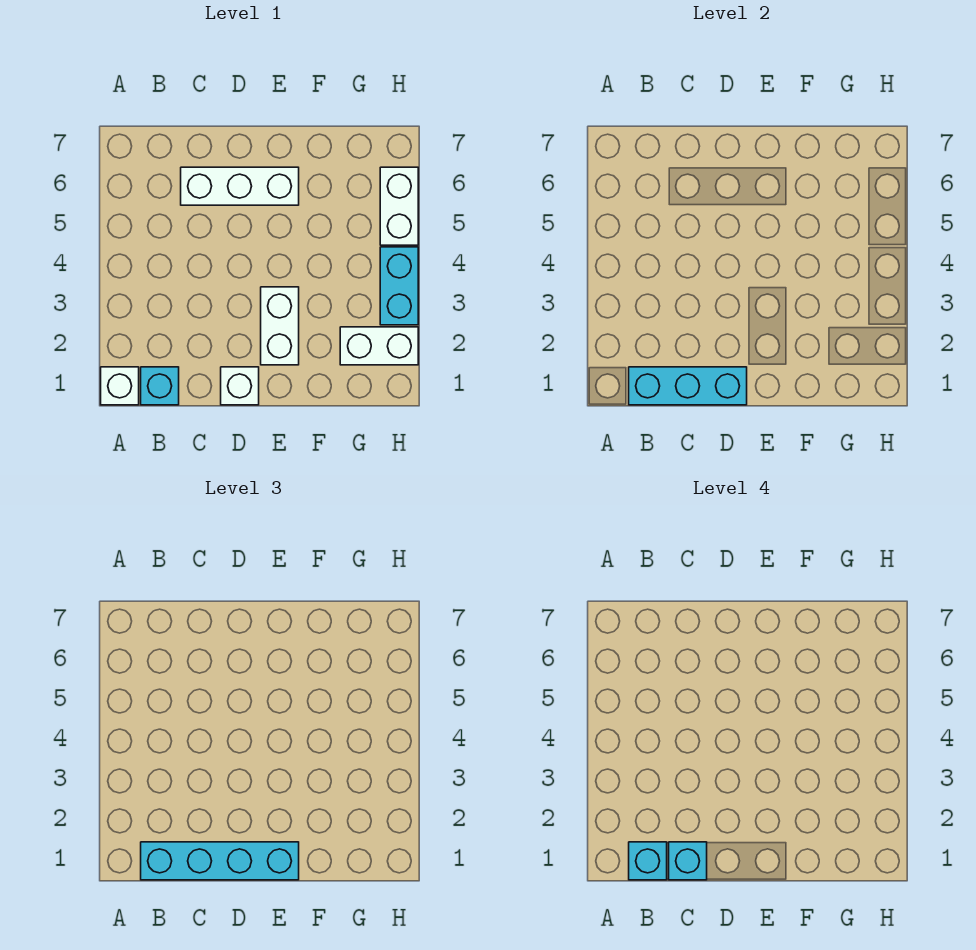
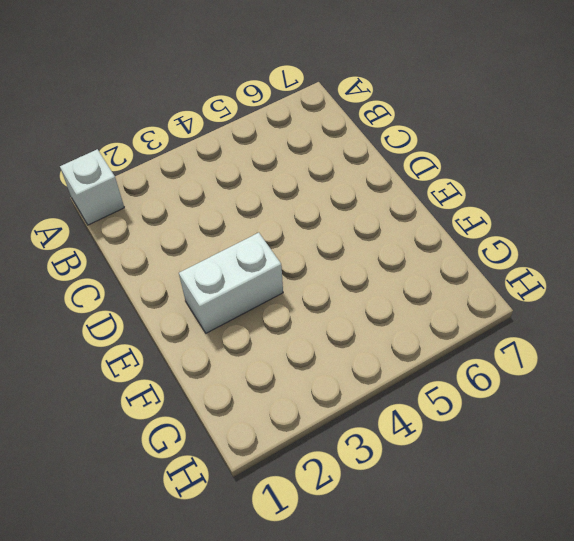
none -> cyan 1x1 brick [141,367,179,405]
none -> white 1x3 brick [181,167,299,205]
none -> white 1x1 brick [221,367,259,405]

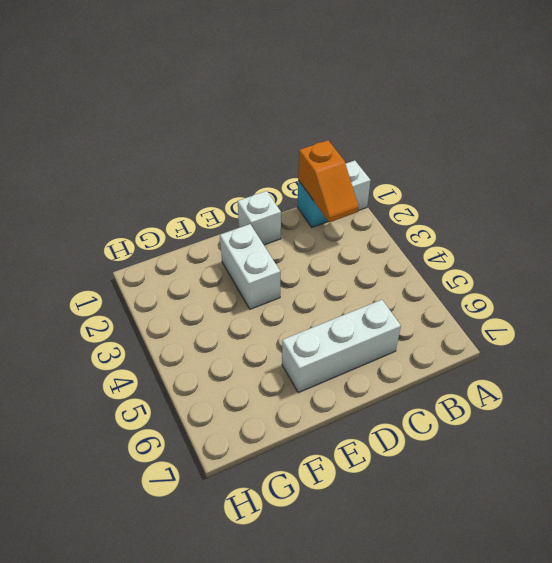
orange 1x2 slope [298,140,359,222] -> cyan 1x3 brick [629,367,747,405]
none -> white 1x2 brick [340,327,418,365]
none -> cyan 1x2 brick [380,247,418,325]
none -> white 1x2 brick [380,167,418,245]

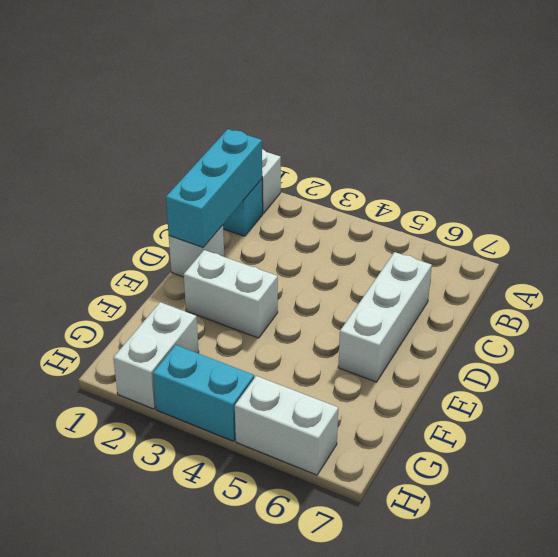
none -> cyan 1x4 brick [141,842,299,880]
none -> cyan 1x1 brick [629,842,667,880]
none -> cyan 1x1 brick [669,842,707,880]

